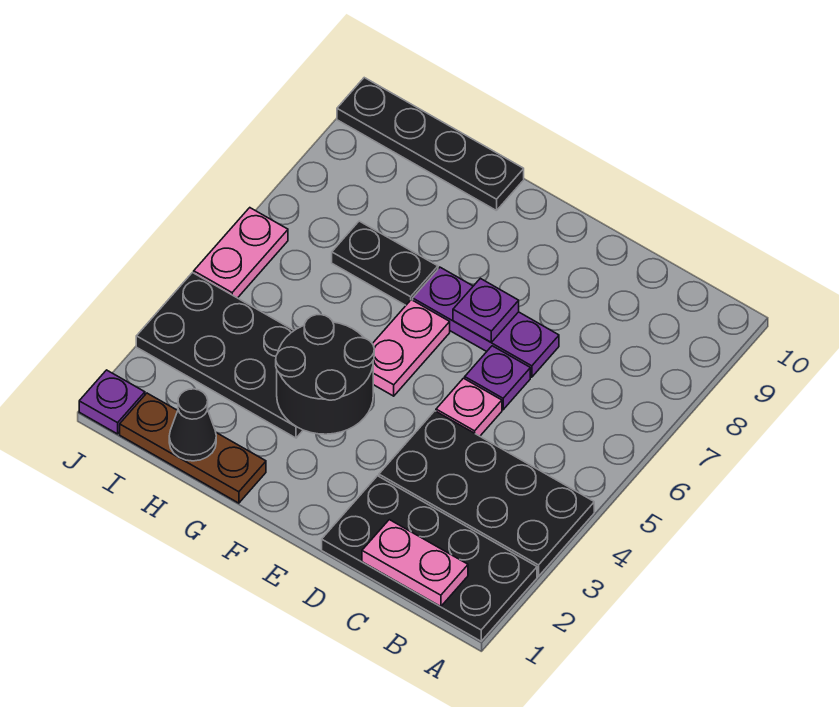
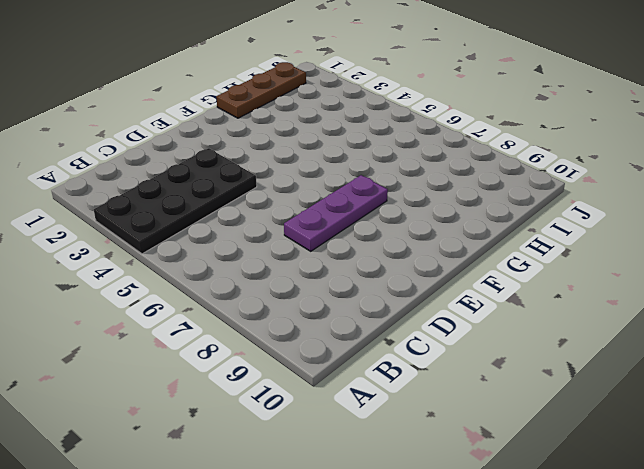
none -> black 2x4 plate [322,476,537,641]
none -> pink 1x1 plate [436,378,502,436]
none -> purple 1x1 plate [465,346,530,410]

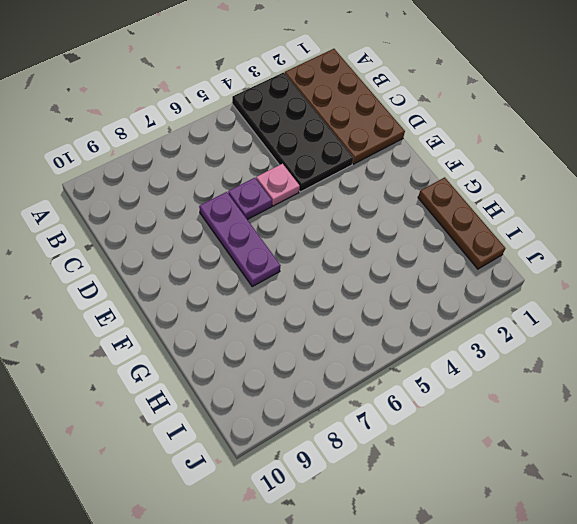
brown 2x4 plate [285,49,405,164] -> black 2x4 plate [322,476,537,641]
none -> pink 1x2 plate [372,300,450,396]
none -> black 2x4 plate [136,273,303,438]
none -> black 1x2 plate [332,221,438,305]

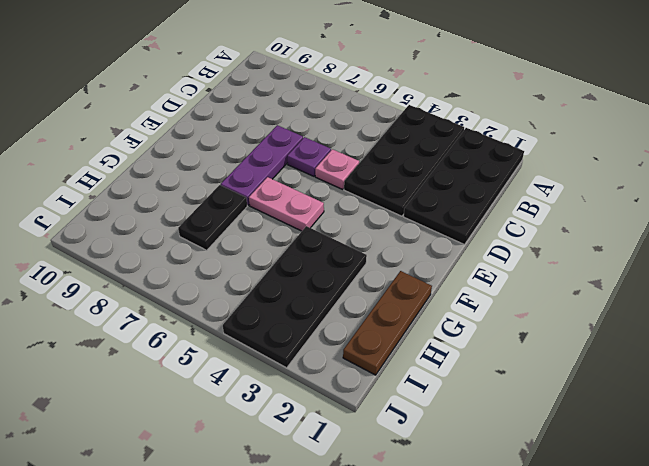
none -> black 1x4 plate [337,78,524,211]
none -> purple 1x1 plate [79,370,145,434]
none -> pink 1x2 plate [194,208,288,298]

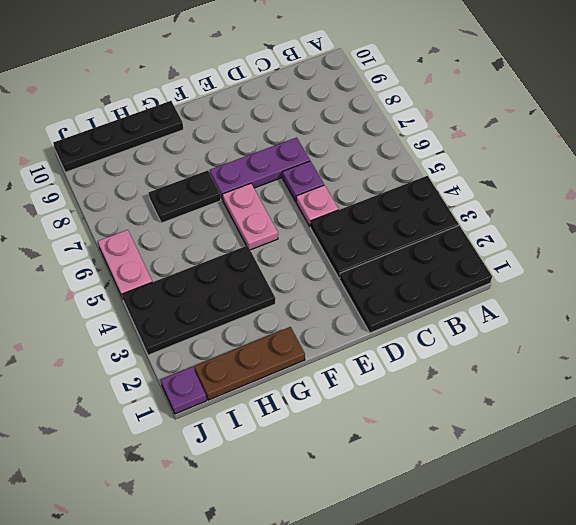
none -> pink 1x2 plate [362,520,468,607]
none -> purple 1x1 plate [453,278,519,342]
none -> black 2x2 round brick [276,315,374,434]

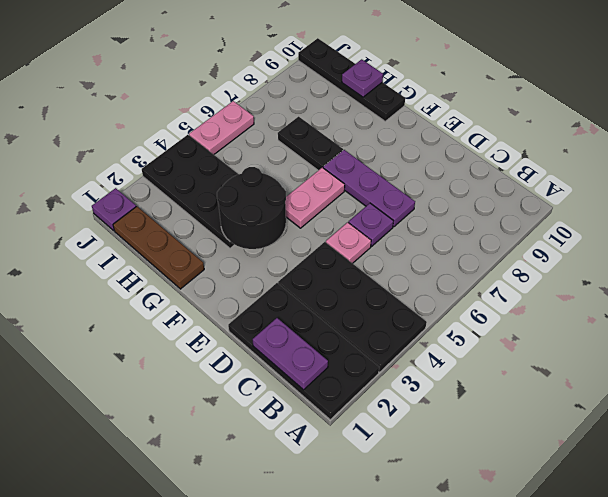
purple 1x2 plate [253,318,328,390] -> pink 1x2 plate [362,520,468,607]
purple 1x1 plate [342,59,383,97] -> purple 1x1 plate moved to [453,278,519,342]
none -> black 1x1 cone [169,389,216,461]

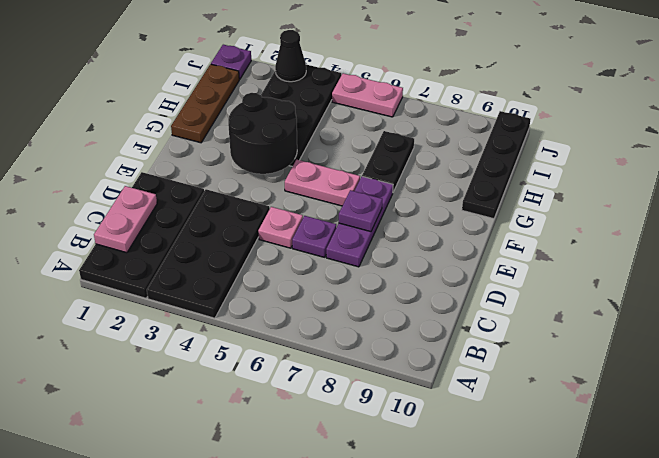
black 1x1 cone [275,30,306,82] -> black 1x1 cone moved to [169,389,216,461]

